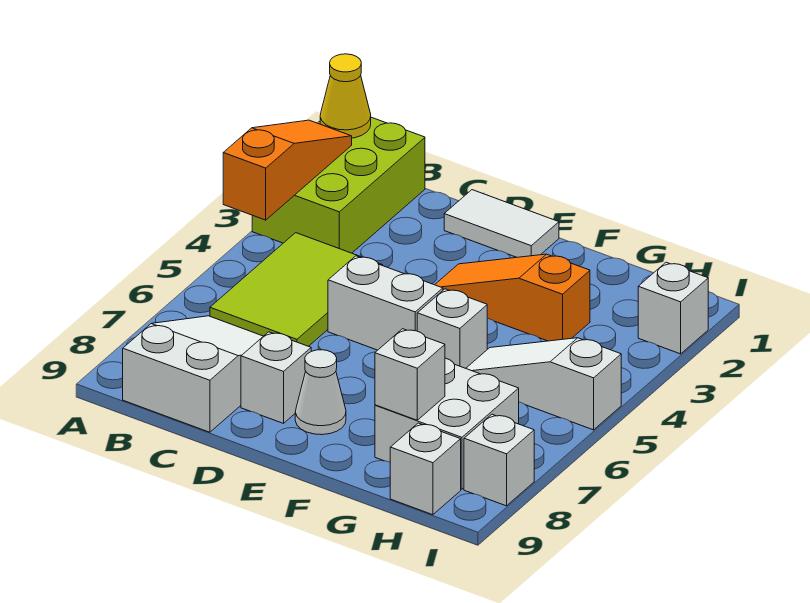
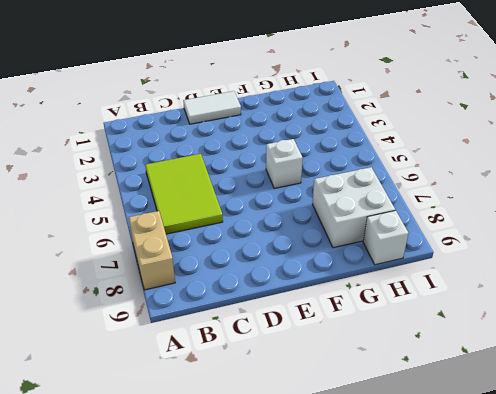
tan 1x2 brick [129,211,175,290] -> none
none -> lime 2x3 brick [252,117,425,253]
none -> white 2x3 slope [123,316,263,432]
none -> white 1x2 brick [328,256,443,350]

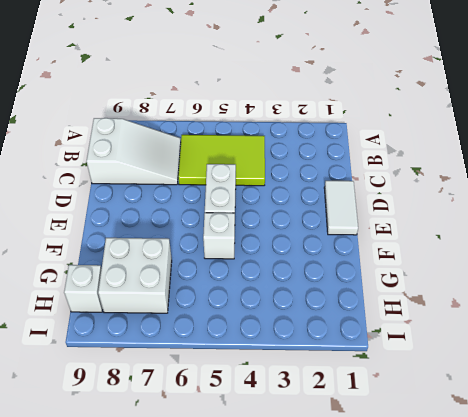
none -> lime 2x3 brick [252,117,425,253]
none -> white 1x1 brick [241,332,311,423]
none -> orange 1x3 slope [435,254,590,341]

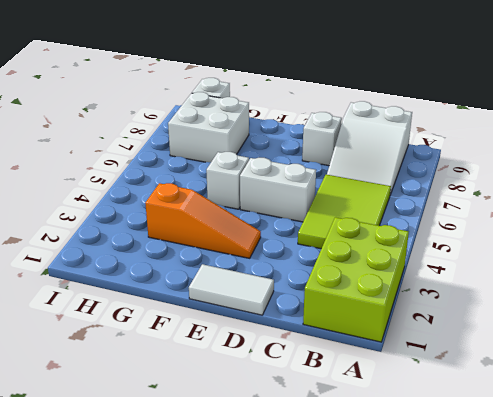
none -> white 1x1 cone [295,350,346,435]
none -> white 1x3 slope [466,338,621,430]
none -> white 1x1 brick [638,262,708,354]

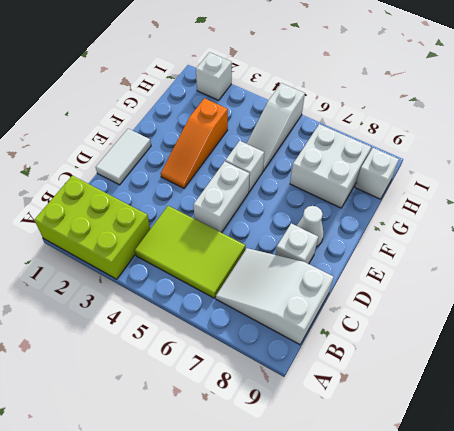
none -> white 1x1 brick [464,414,534,506]
none -> yellow 1x1 cone [320,54,371,138]
none -> orange 1x3 slope [223,120,352,220]

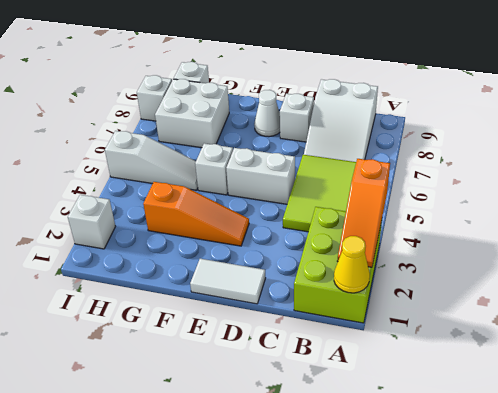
none -> white 1x1 brick [375,329,445,420]

